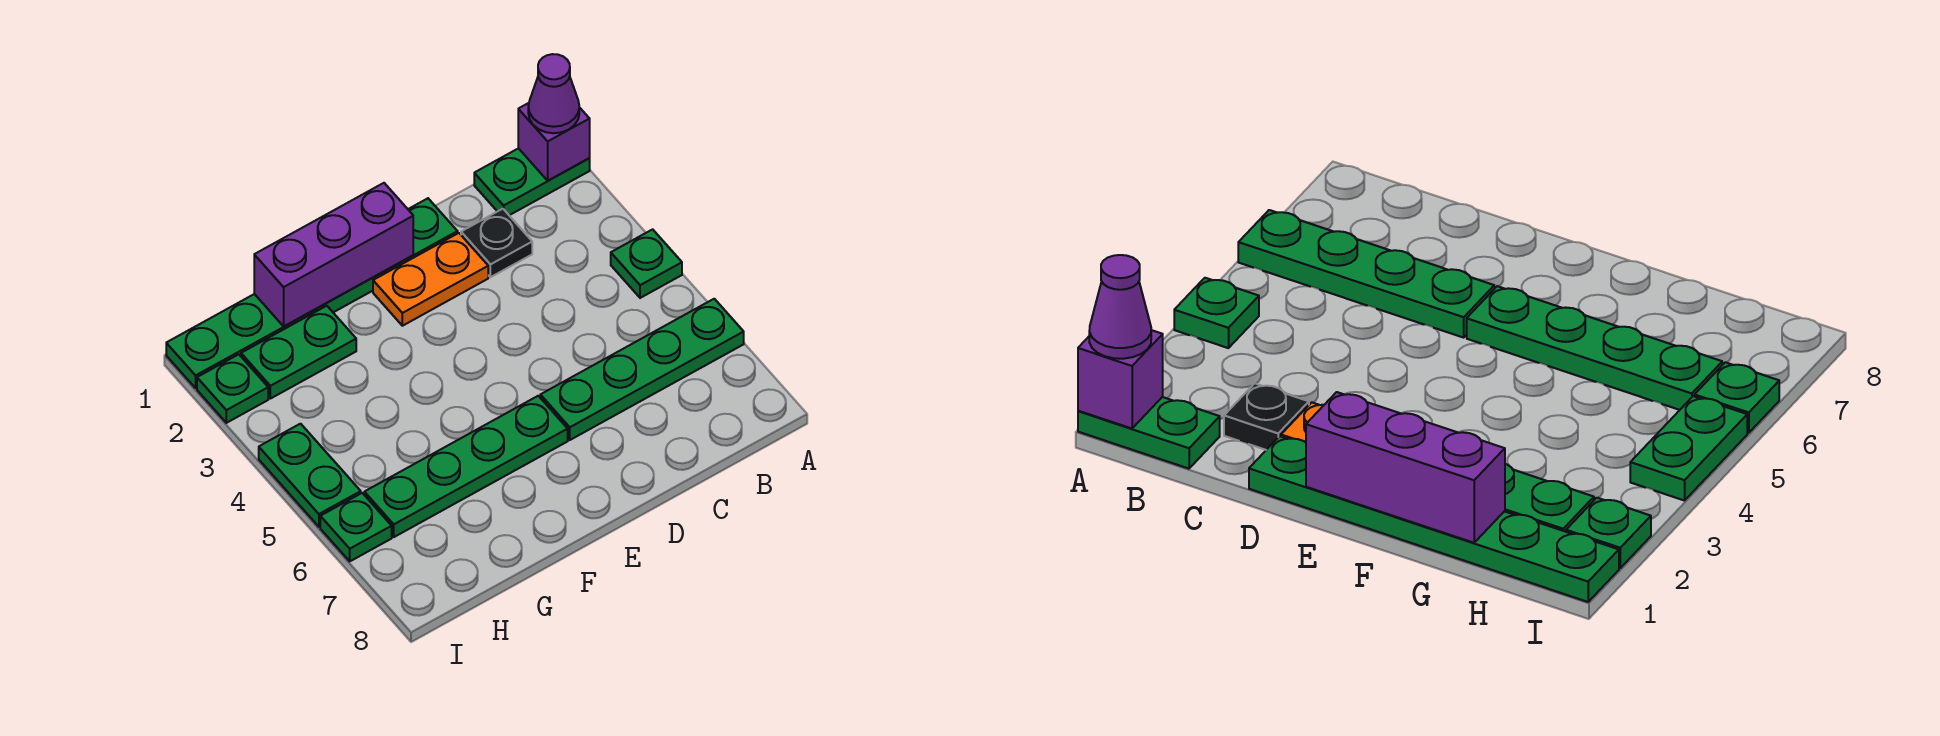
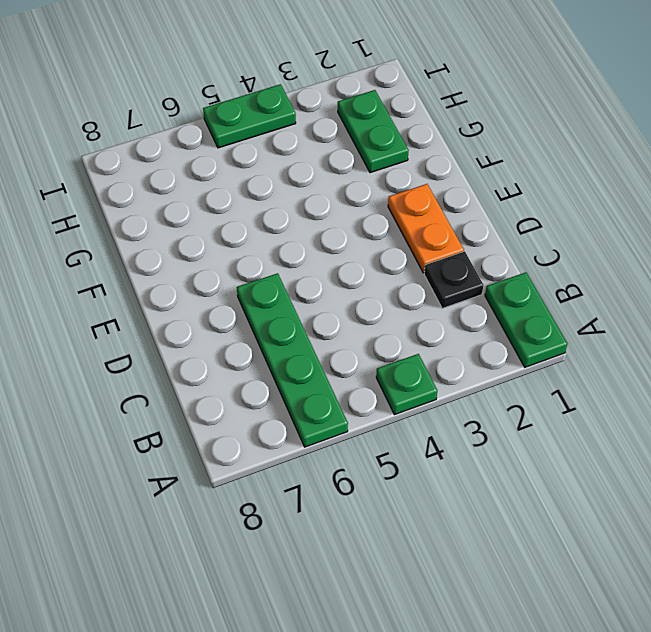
none -> green 1x6 plate [166,198,458,388]
none -> green 1x4 plate [364,396,568,537]
none -> green 1x1 plate [197,354,268,423]

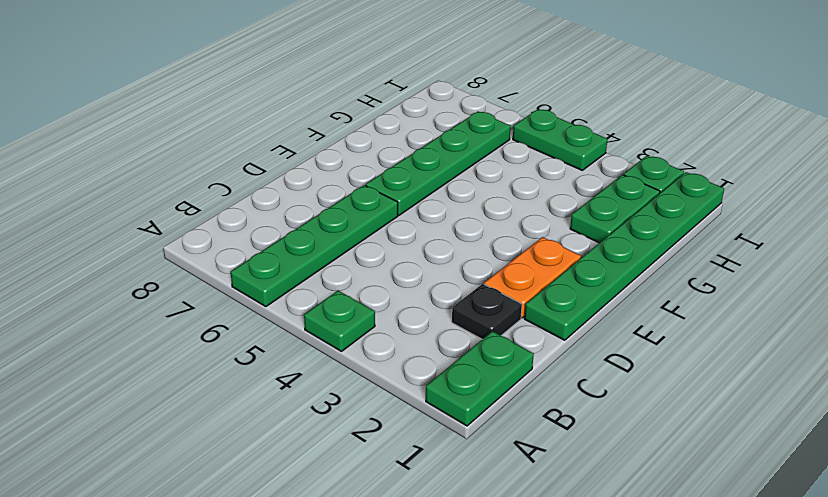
none -> green 1x1 plate [320,493,392,561]
none -> purple 1x1 brick [518,103,590,181]
none -> purple 1x3 brick [254,183,413,326]

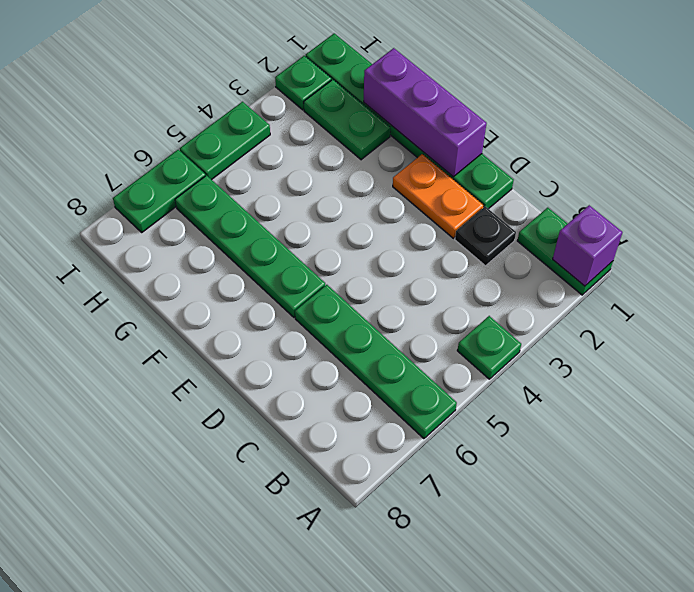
green 1x2 plate [113,150,205,232] -> green 1x1 plate [320,493,392,561]
none -> purple 1x1 cone [528,54,579,133]

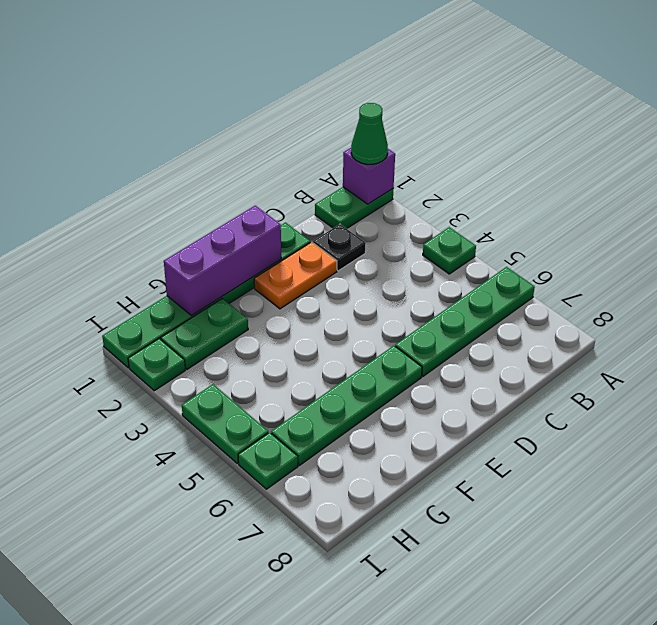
green 1x1 cone [351,103,388,164] -> purple 1x1 cone [528,54,579,133]

